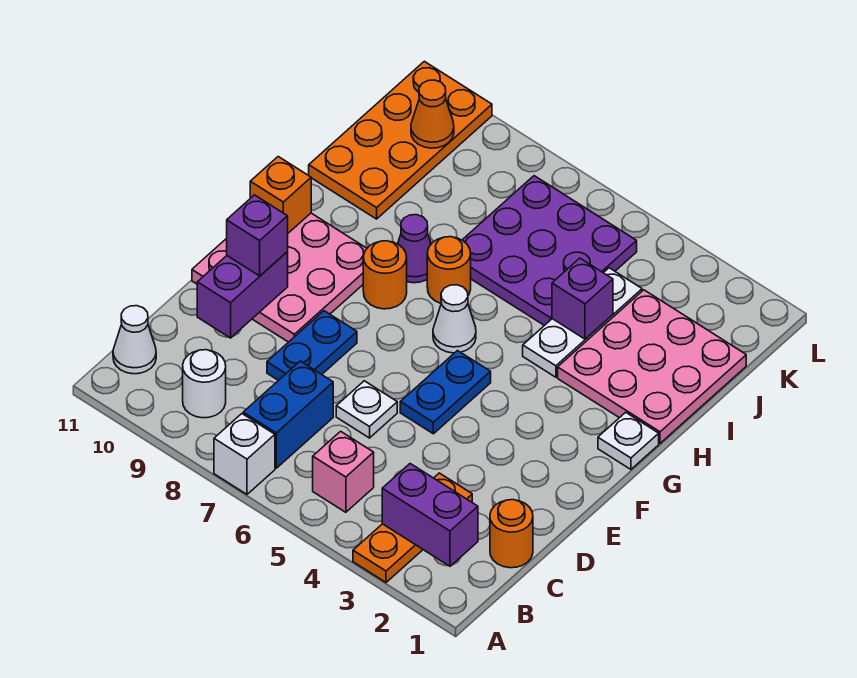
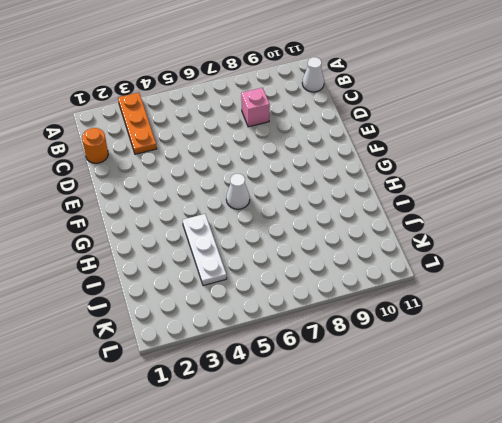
pink 1x1 brick [241,88,270,127] -> pink 1x1 brick moved to [313,431,374,512]
none -> white 1x1 brick [214,414,275,494]
none -> blue 1x2 brick [243,361,333,468]
none -> white 1x1 round brick [183,350,226,418]

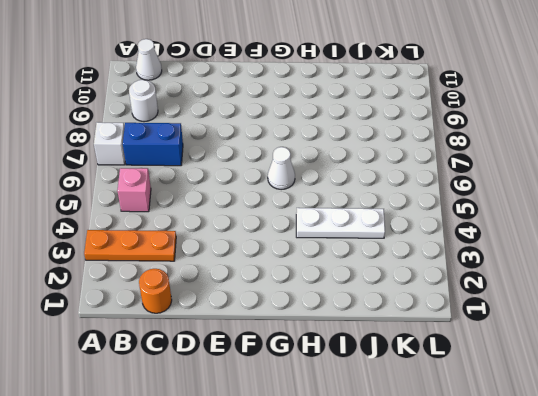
none -> white 1x1 plate [336,381,397,438]
none -> blue 1x2 plate [267,311,357,381]
none -> blue 1x2 plate [400,351,491,434]

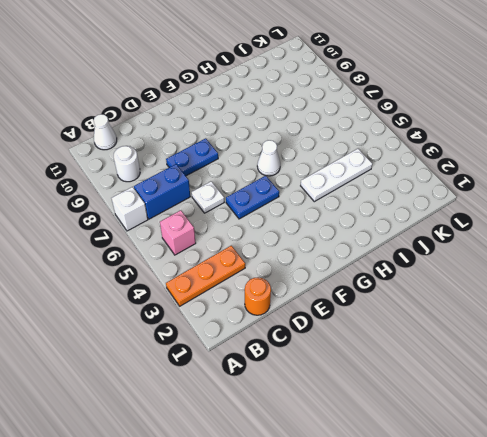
none -> pink 3x3 plate [192,213,367,342]
none -> white 1x1 plate [598,412,659,469]
none -> orange 1x1 round brick [363,241,407,309]

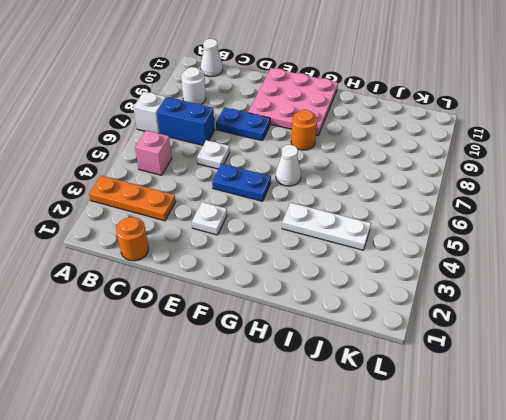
white 1x1 plate [192,202,227,235] -> white 1x1 plate moved to [598,412,659,469]
none -> pink 3x3 plate [558,290,746,443]
none -> orange 1x1 round brick [427,237,471,303]
none -> purple 1x1 cone [398,215,431,283]

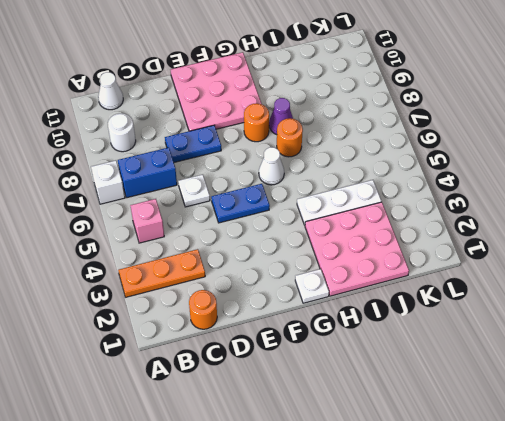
none -> purple 3x3 plate [463,176,637,326]
none -> orange 2x4 plate [309,61,492,219]
none -> purple 1x2 brick [382,464,478,566]

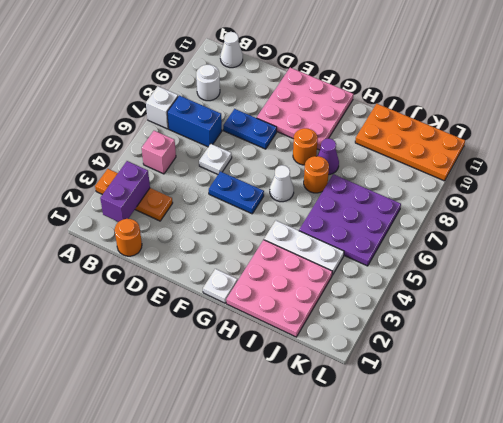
none -> purple 1x2 brick [197,252,288,338]
none -> orange 1x1 brick [250,157,311,233]
none -> purple 1x1 brick [552,258,613,339]

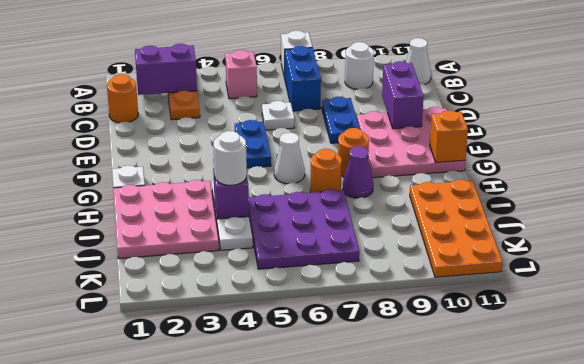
white 1x1 round brick [213,131,247,185] -> none
none -> orange 1x1 cone [411,80,454,148]
none -> purple 1x1 brick [227,195,288,276]

